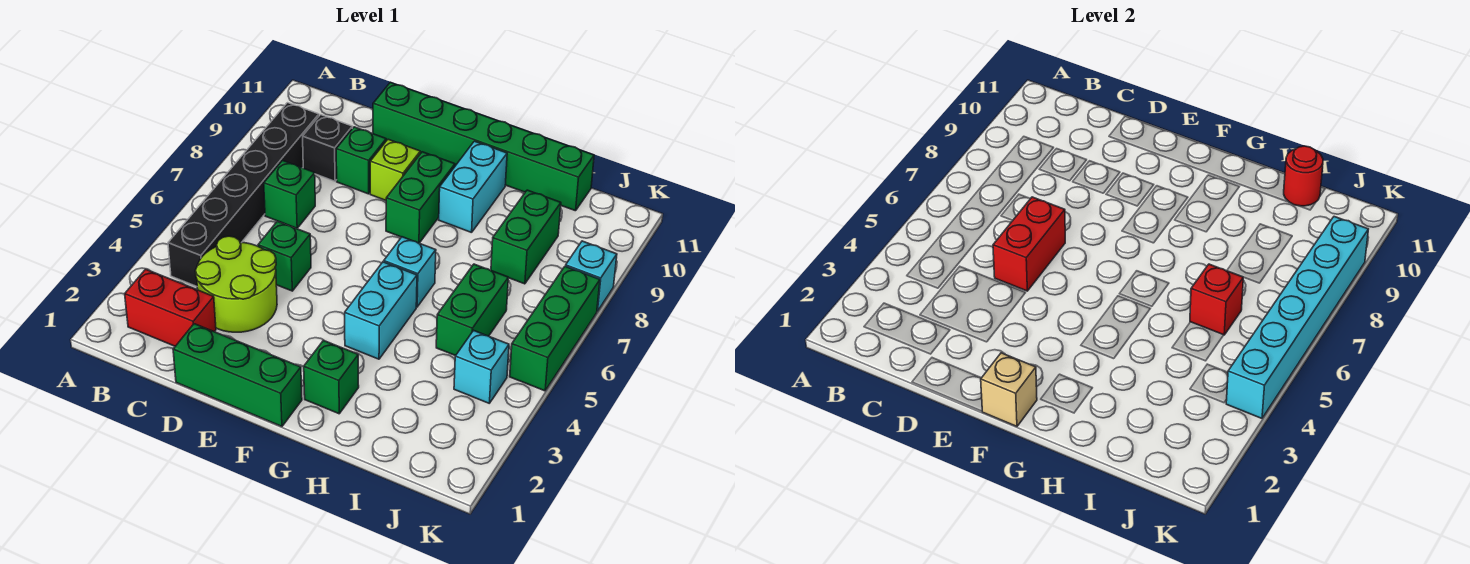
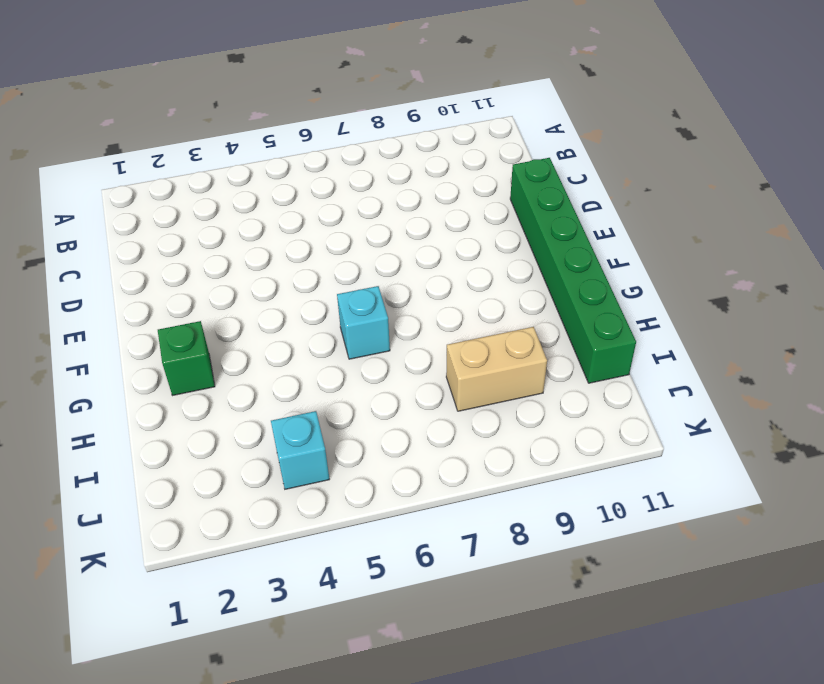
tan 1x2 brick [446,327,547,411] -> green 1x2 brick [491,190,561,284]
none -> red 1x2 brick [125,269,216,346]
none -> black 1x6 brick [168,103,319,286]
none -> lime 2x2 round brick [195,236,277,332]

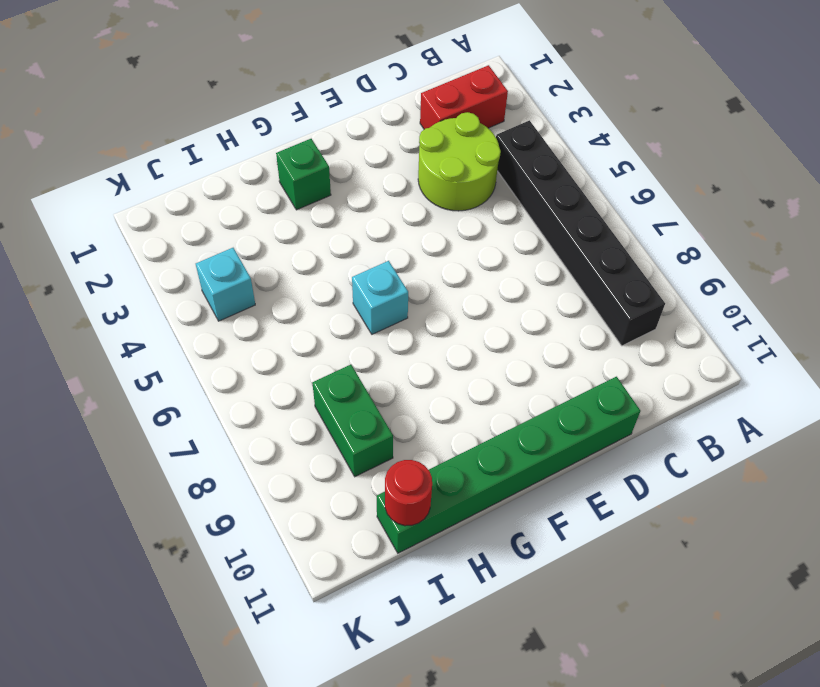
none -> green 1x1 brick [264,160,315,228]
none -> black 1x1 brick [303,115,352,181]
none -> green 1x3 brick [173,324,302,426]

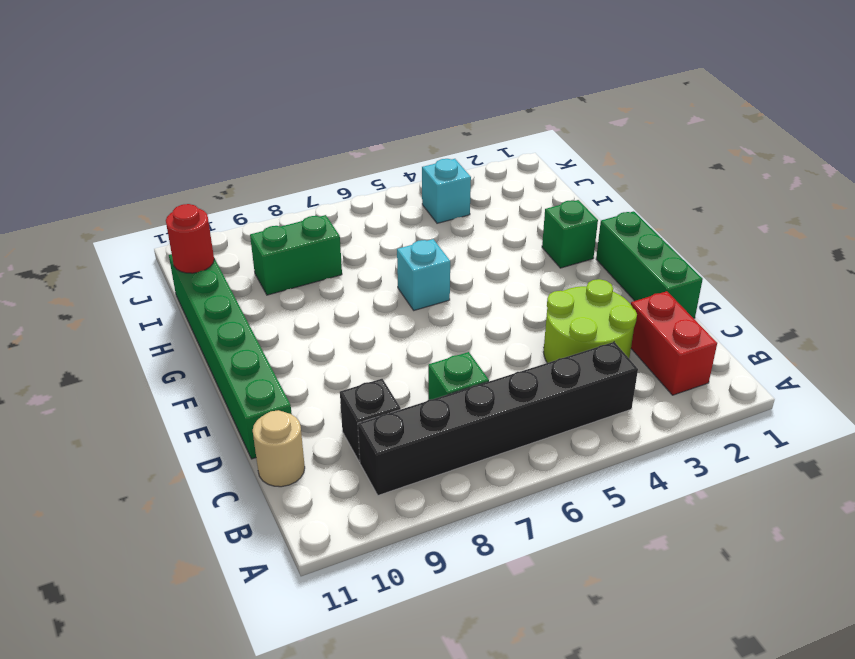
tan 1x1 round brick [253,410,305,487] -> none
none -> green 1x1 brick [258,221,311,291]
none -> green 1x1 brick [336,127,386,194]
none -> lime 1x1 brick [370,139,420,200]

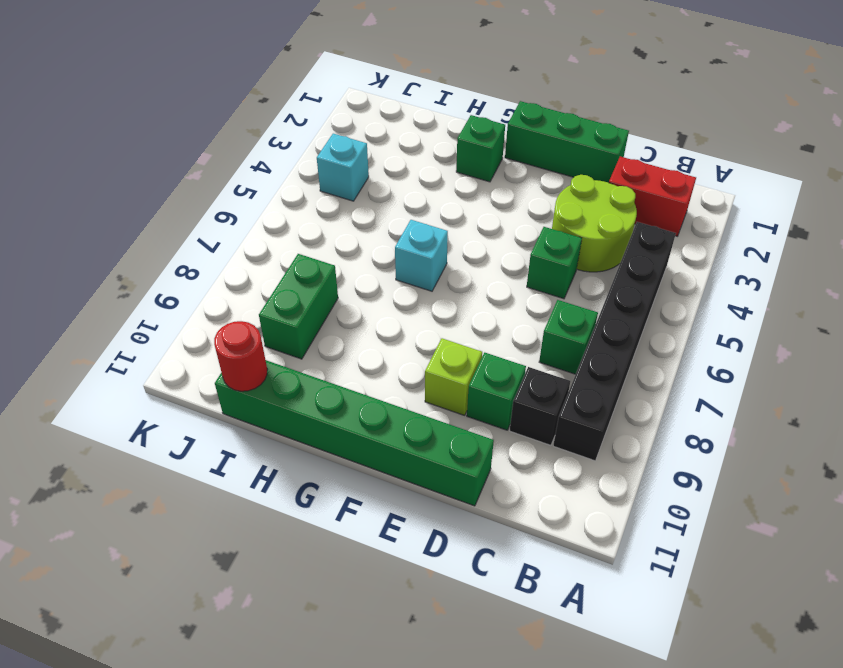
none -> green 1x2 brick [386,152,455,243]
none -> cyan 1x2 brick [345,262,417,359]
none -> cyan 1x2 brick [439,141,507,233]

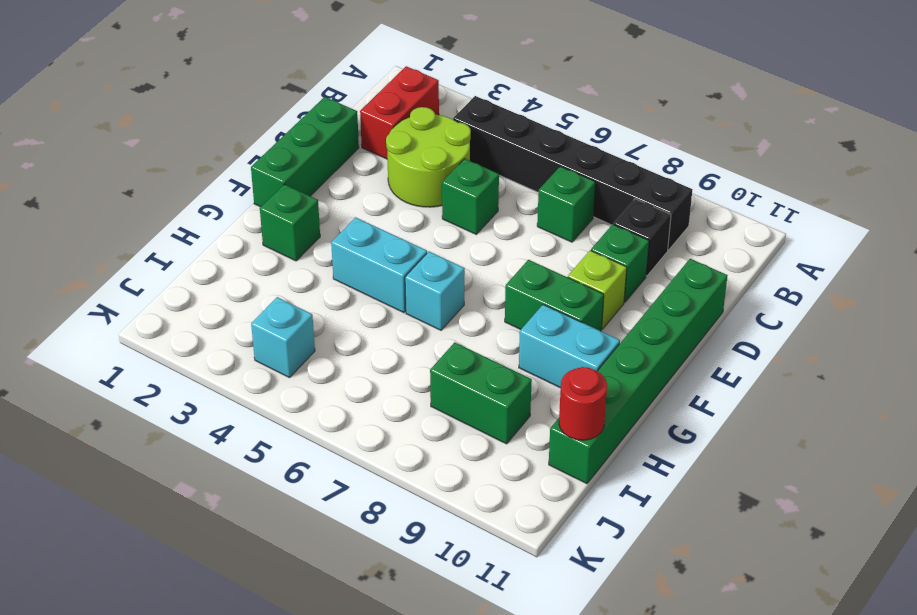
none -> green 1x2 brick [436,264,508,356]
none -> green 1x3 brick [510,266,600,391]
none -> cyan 1x1 brick [566,241,617,311]

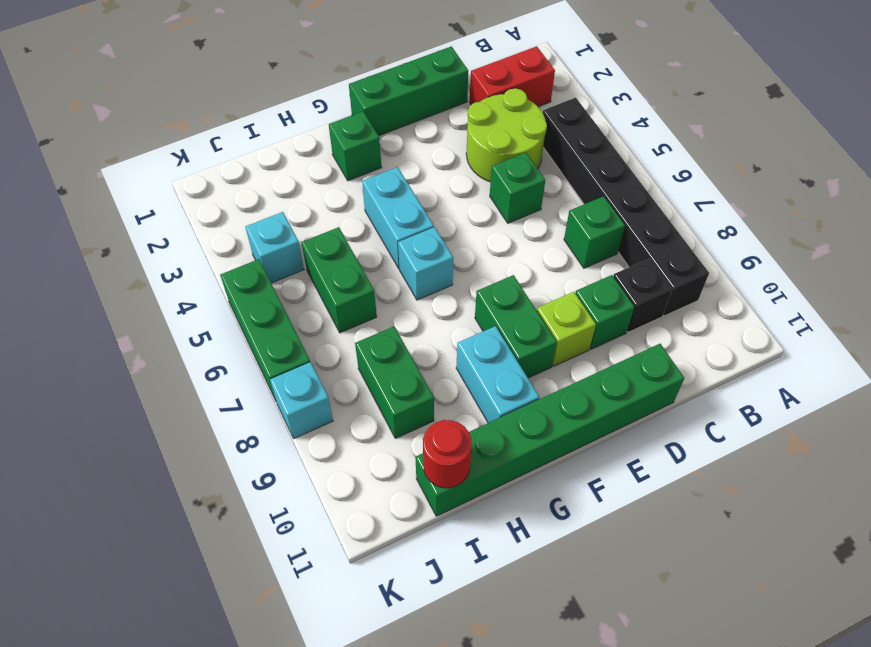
none -> red 1x2 brick [993,197,1065,291]
none -> tan 1x1 brick [981,353,1037,426]
none -> red 1x1 brick [1190,264,1243,335]

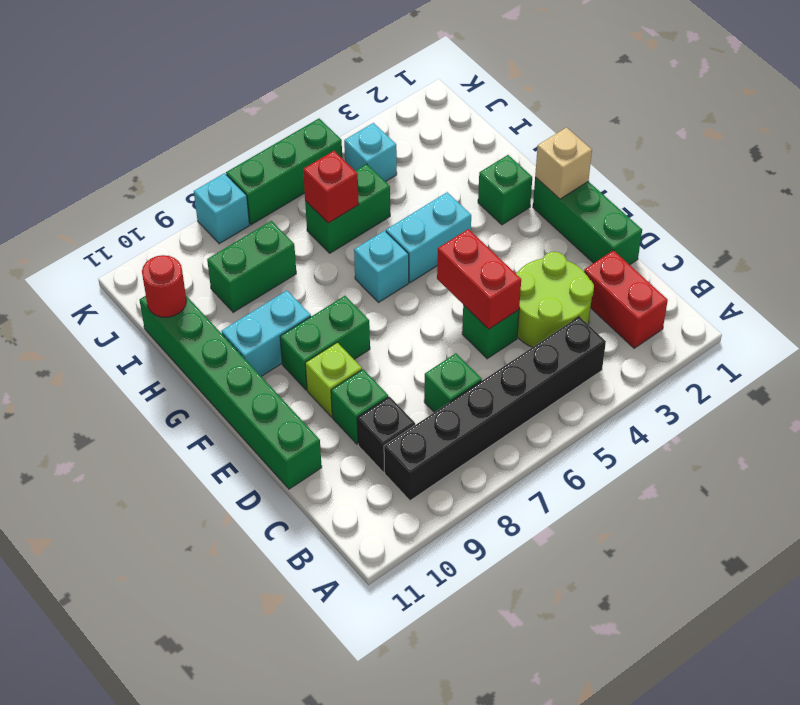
red 1x2 brick [437,229,521,329] -> red 1x2 brick turned to [993,197,1065,291]
none -> cyan 1x6 brick [1226,217,1368,418]

